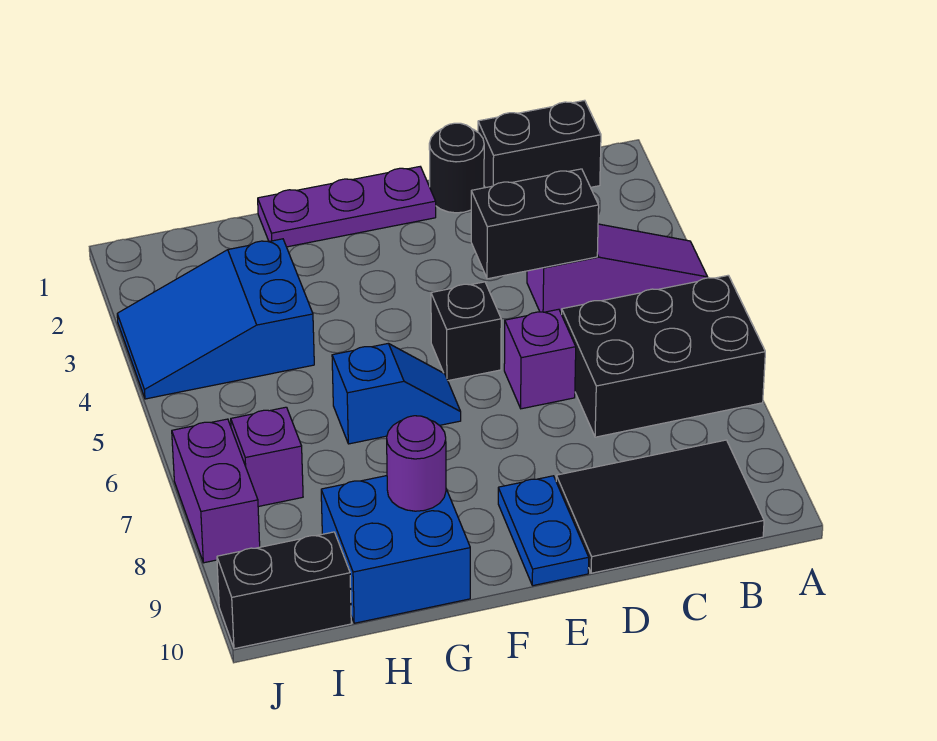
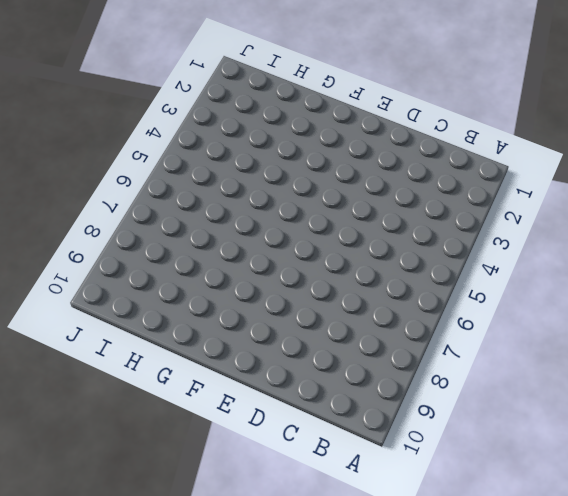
none -> purple 1x3 slope [527,224,708,314]
none -> black 2x3 brick [562,275,765,437]
none -> black 1x2 brick [478,100,601,188]

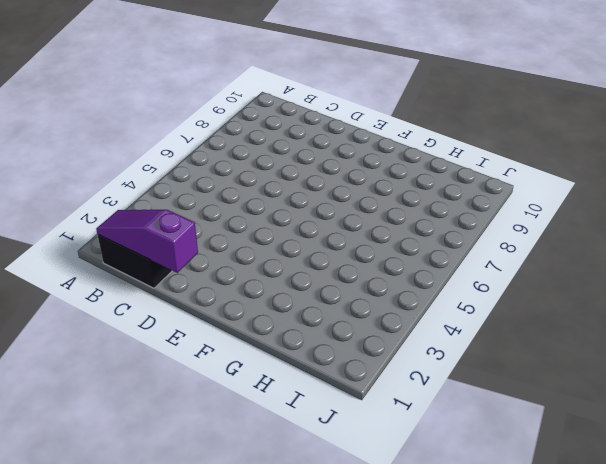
purple 1x3 slope [96,210,198,273] -> purple 1x3 slope moved to [527,224,708,314]
none -> black 2x3 brick [562,275,765,437]
none -> black 2x3 tile [556,440,764,573]
none -> black 1x1 round brick [429,123,484,213]

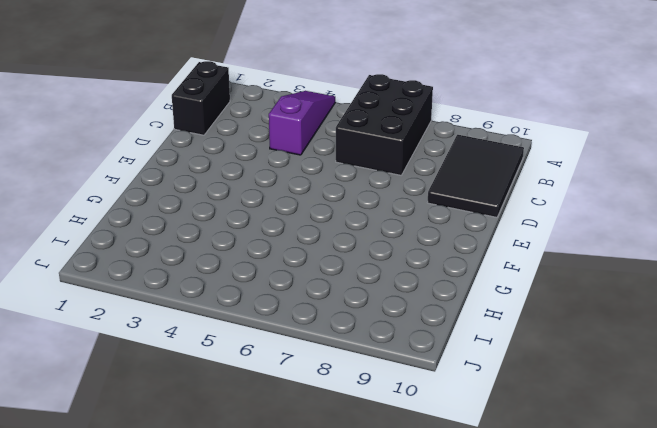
none -> black 1x1 round brick [429,123,484,213]
none -> purple 1x1 brick [504,309,576,409]
none -> purple 1x3 plate [258,167,436,247]

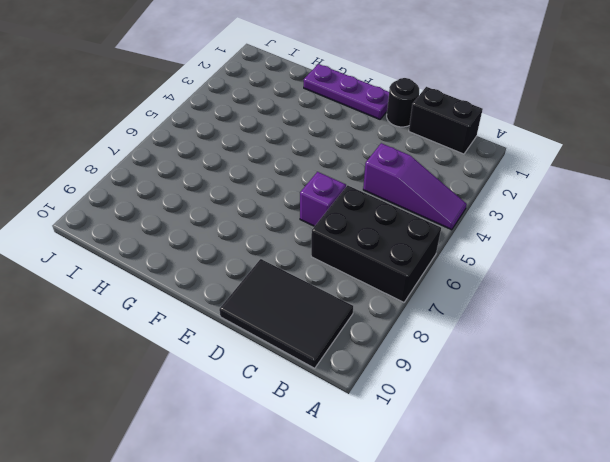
none -> black 1x1 brick [431,282,501,381]
none -> blue 1x2 plate [498,476,589,586]
none -> blue 1x2 slope [332,343,461,444]

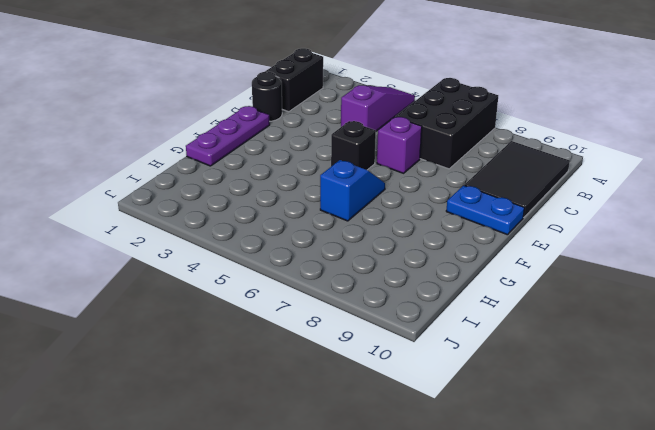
none -> blue 2x2 brick [321,476,470,623]
none -> blue 2x3 slope [117,239,314,399]
none -> purple 1x1 brick [231,407,303,507]

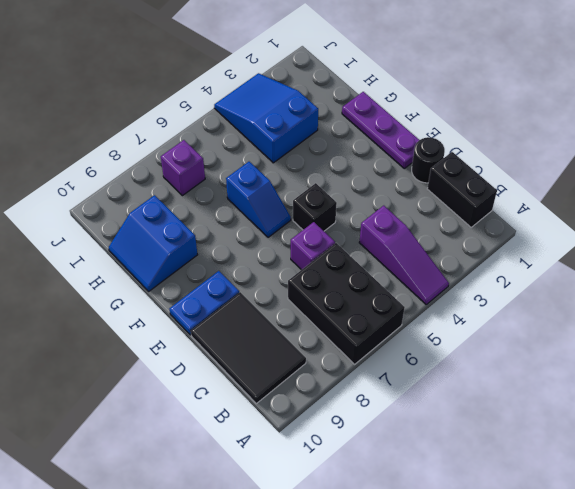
blue 2x2 slope [109,195,197,291] -> blue 2x2 brick [321,476,470,623]
none -> black 1x2 brick [217,532,351,649]
none -> purple 1x2 brick [172,419,260,563]
none -> black 1x2 brick [471,169,599,279]

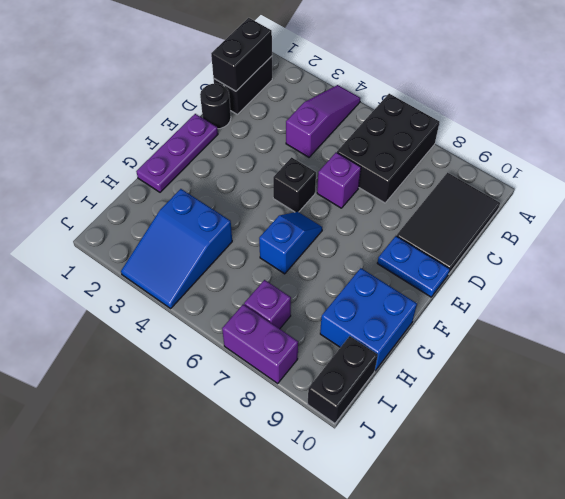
black 1x2 brick [211,18,272,91] -> black 1x2 brick moved to [471,169,599,279]
none -> purple 1x1 round brick [387,416,446,511]

